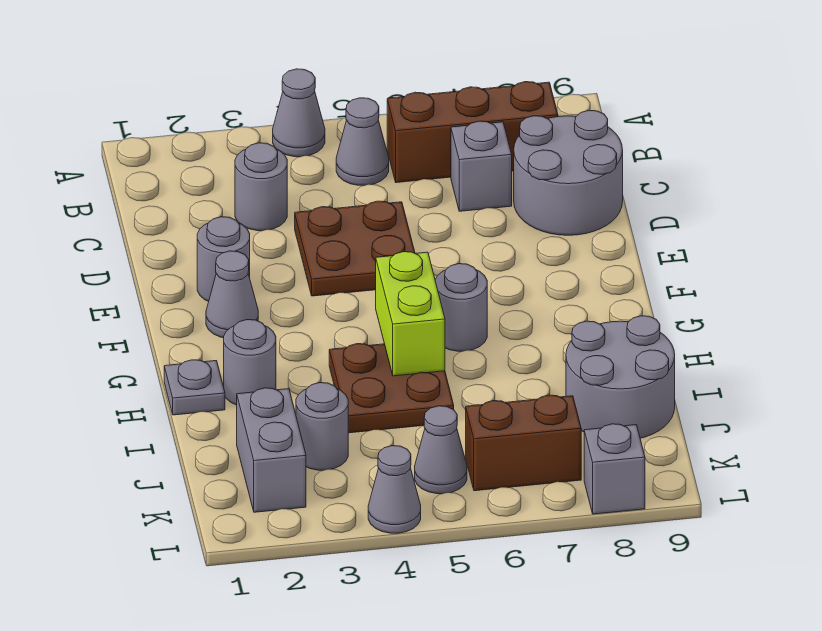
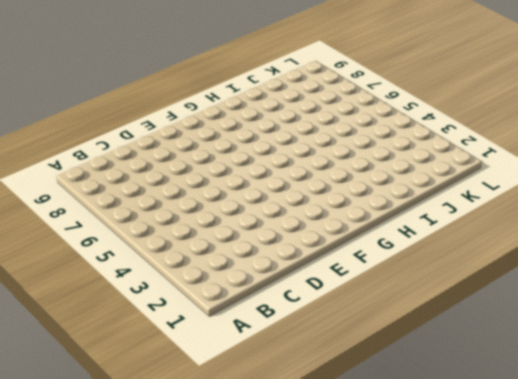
none -> grey 1x1 cone [273,69,325,157]
none -> grey 1x1 cone [336,98,389,185]
none -> brown 1x3 brick [387,82,558,183]

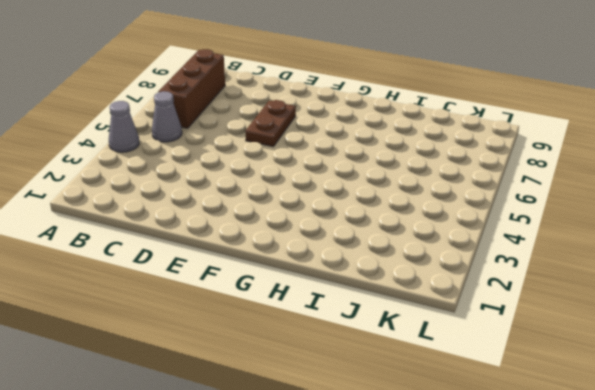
brown 1x2 plate [245,100,296,147] -> none
none -> grey 1x1 round brick [235,143,287,231]
none -> grey 1x1 brick [451,121,512,211]
none -> grey 2x2 round brick [514,110,623,235]

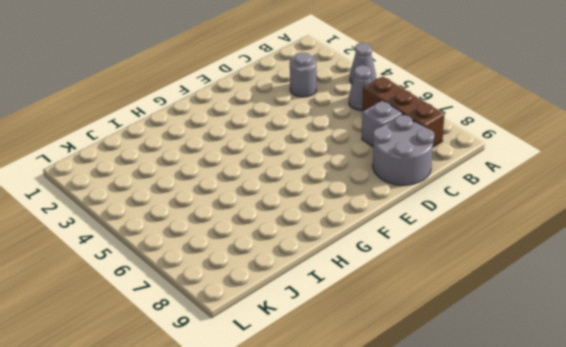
none -> brown 2x2 plate [295,201,415,296]
none -> grey 1x1 round brick [197,217,250,301]
none -> grey 1x1 cone [206,251,258,338]

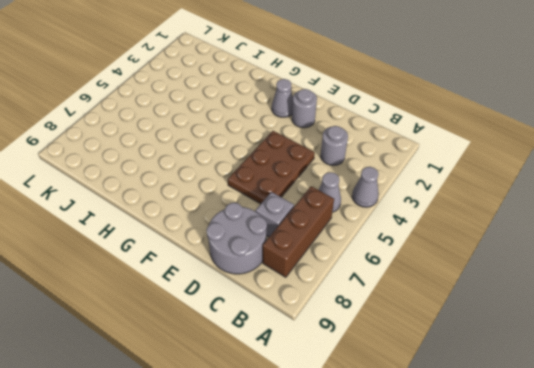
brown 2x3 plate [228,131,315,204] -> brown 2x2 plate [295,201,415,296]
none -> grey 1x1 round brick [435,264,487,351]
none -> grey 1x1 plate [164,360,225,415]
none -> grey 1x1 round brick [224,320,276,405]

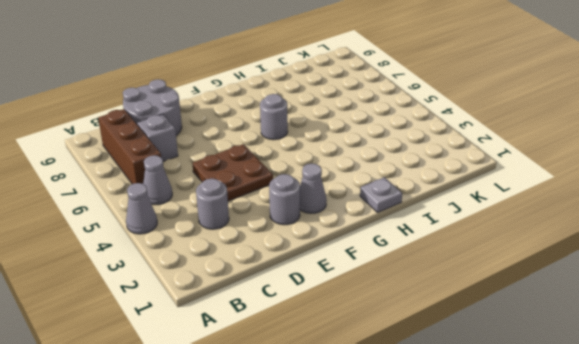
none -> grey 1x1 round brick [224,320,276,405]
none -> brown 2x2 plate [329,344,454,433]
none -> grey 2x2 round brick [566,316,675,438]

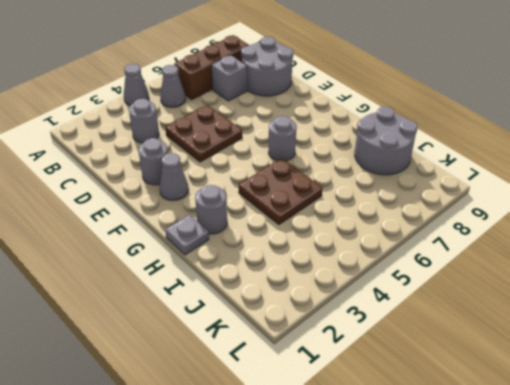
none -> grey 1x2 brick [237,388,306,512]
none -> grey 1x1 round brick [296,383,348,470]
none -> grey 1x1 cone [415,406,467,494]

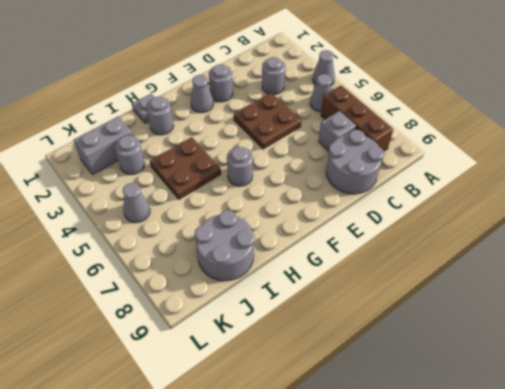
none -> brown 1x2 brick [466,395,581,491]
none -> grey 1x1 cone [368,446,421,533]
none -> grey 1x1 brick [584,424,645,514]

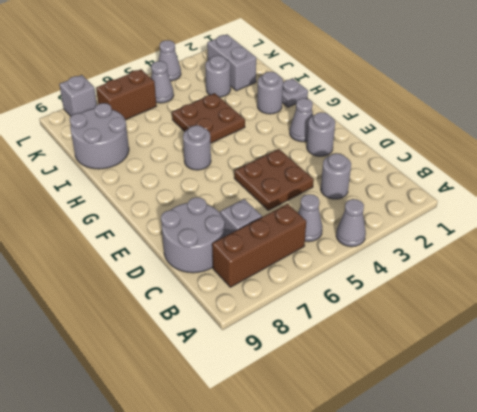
none -> lime 1x2 brick [376,252,445,376]

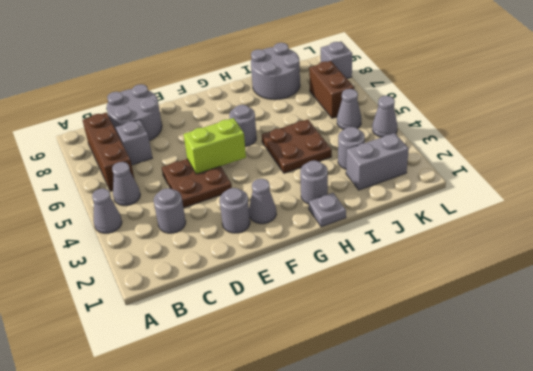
lime 1x2 brick [184,118,246,174] -> lime 1x2 brick moved to [376,252,445,376]

